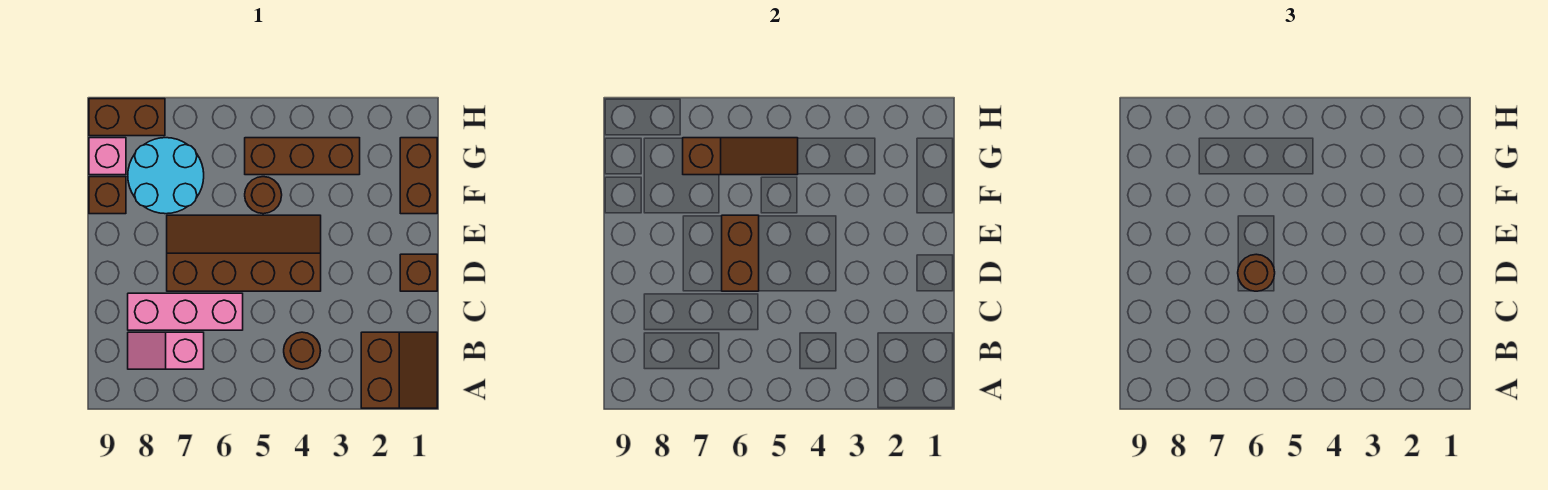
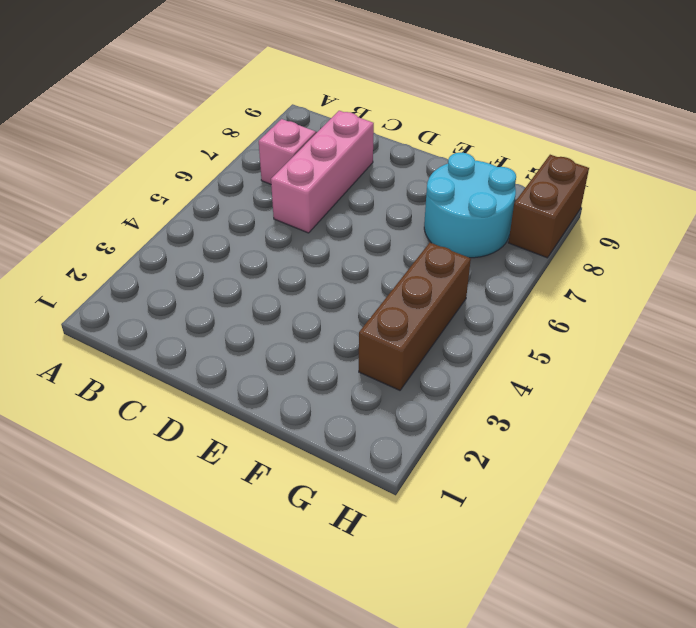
none -> brown 2x2 slope [361,332,437,408]
none -> brown 1x1 round brick [284,332,321,369]
none -> brown 1x1 brick [400,254,437,291]

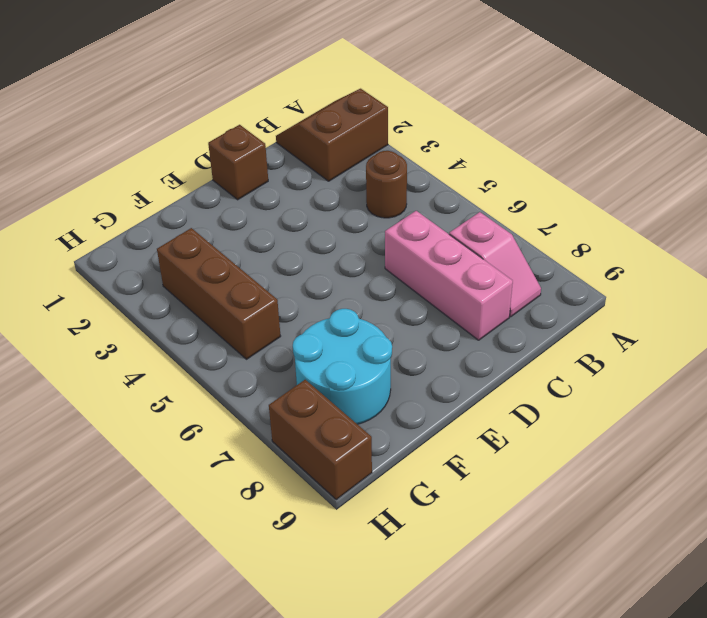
none -> brown 2x4 slope [167,215,321,291]
none -> brown 1x2 brick [400,138,437,214]
none -> brown 1x1 round brick [245,177,282,214]

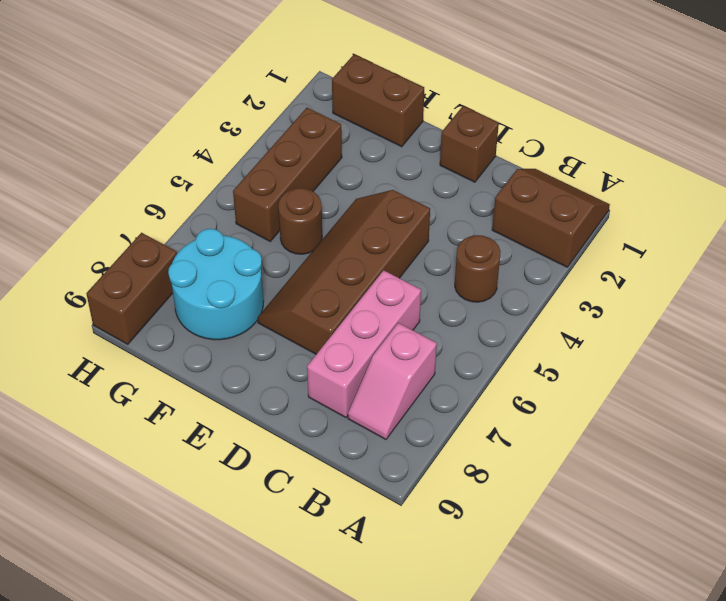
none -> brown 1x1 brick [89,177,126,214]
none -> pink 1x1 brick [89,138,126,175]
none -> brown 1x2 brick [722,215,759,291]

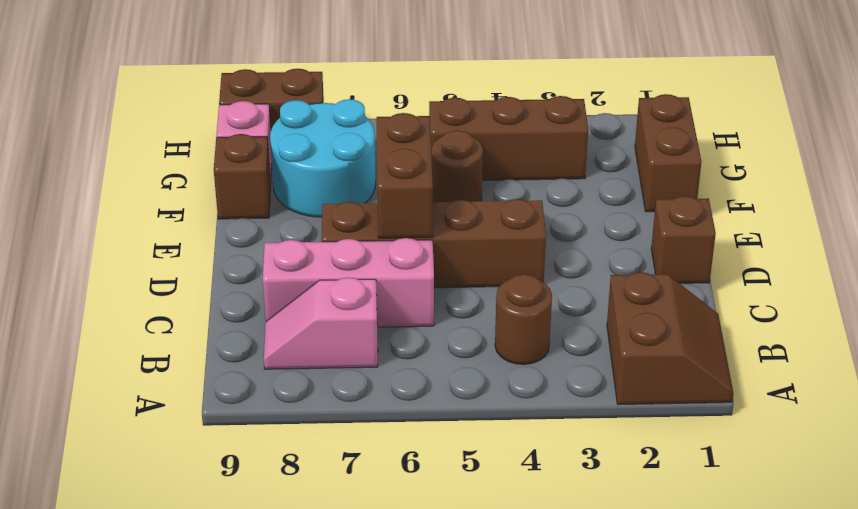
none -> brown 1x3 slope [683,138,798,175]
none -> brown 1x1 round brick [1238,254,1275,291]

